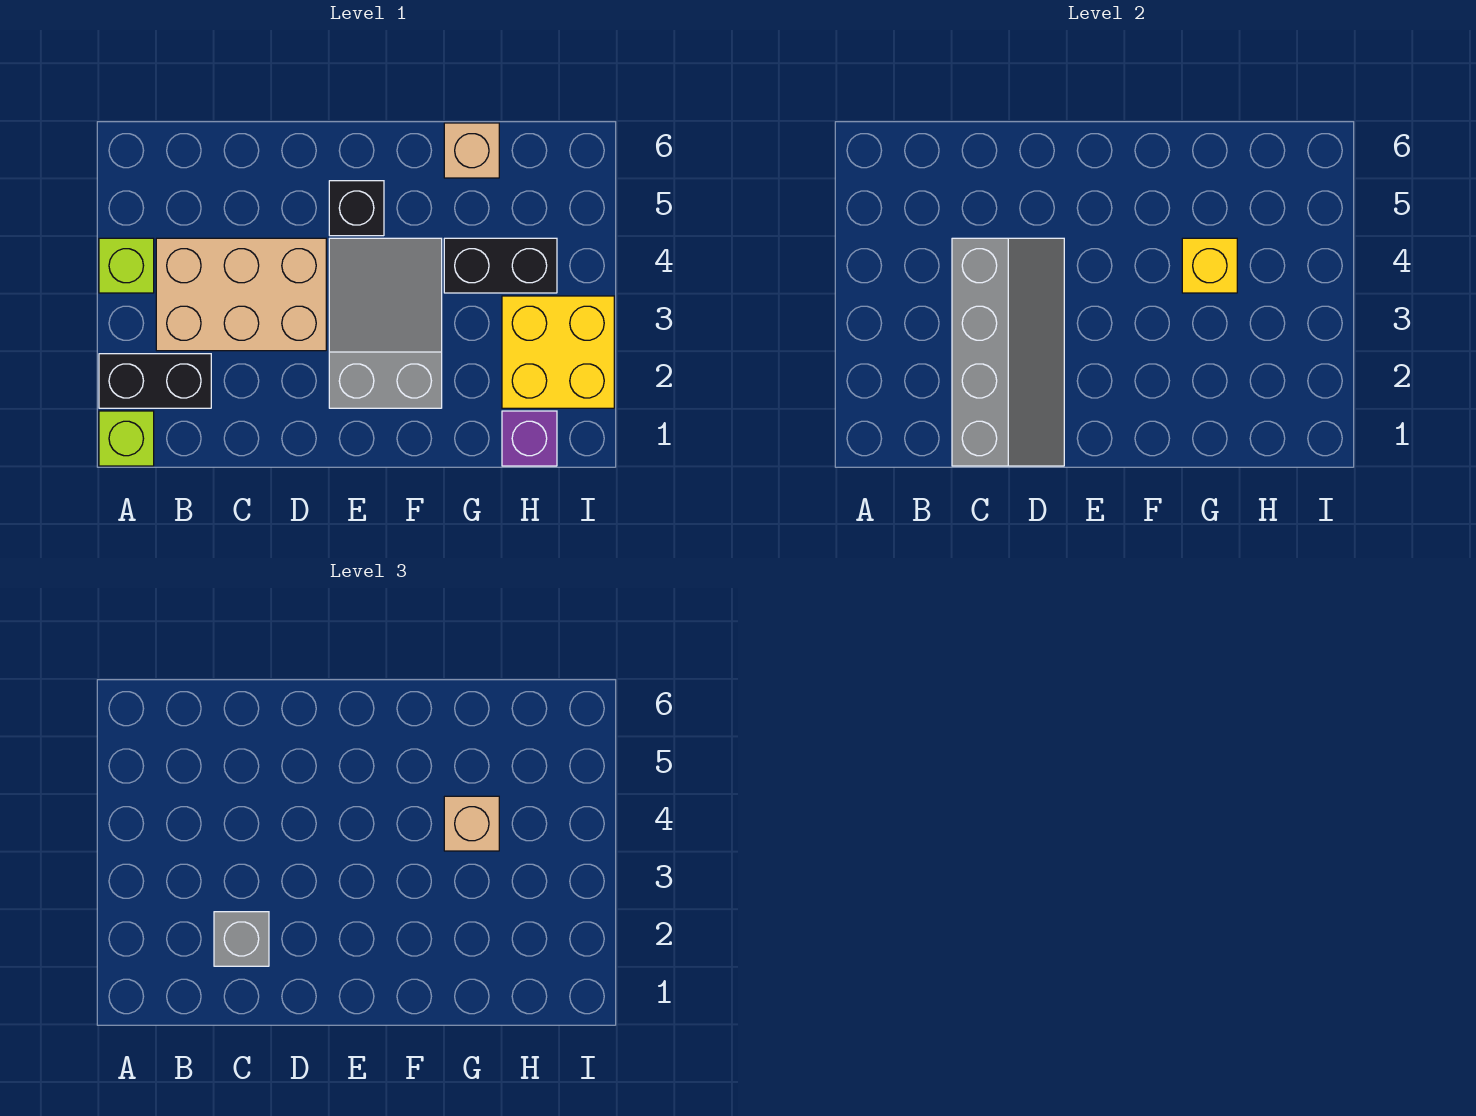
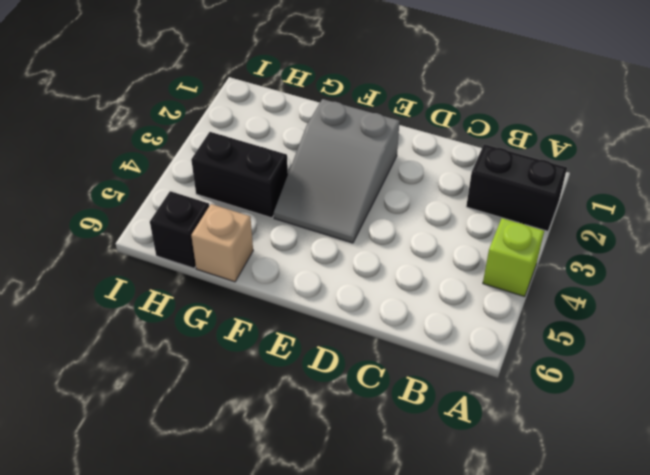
black 1x1 brick [150,191,209,268] -> black 1x1 brick moved to [329,181,384,236]
none -> lime 1x1 brick [99,411,154,466]
none -> tan 2x3 brick [156,238,326,351]
none -> purple 1x1 brick [502,411,557,466]

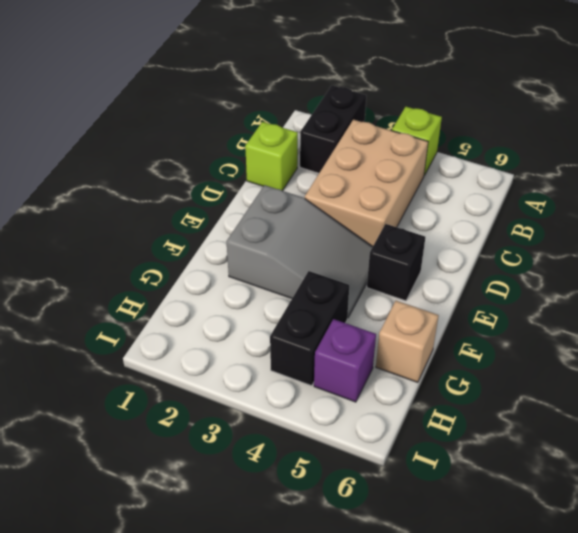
lime 1x1 brick [245,122,298,191] -> lime 1x1 brick moved to [99,411,154,466]
purple 1x1 brick [314,319,376,402] -> purple 1x1 brick moved to [502,411,557,466]
none -> yellow 2x2 brick [502,296,614,408]
none -> grey 2x4 slope [952,238,1064,466]
none -> yellow 1x1 brick [1182,238,1237,293]

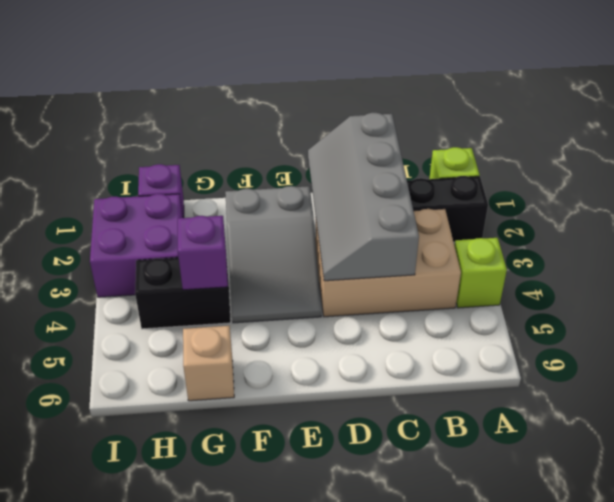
purple 1x1 brick [178,216,228,290] -> yellow 1x1 brick [1182,238,1237,293]
purple 2x2 brick [90,194,183,297] -> yellow 2x2 brick [502,296,614,408]
none -> black 1x1 brick [329,181,384,236]
none -> grey 1x1 brick [214,912,269,966]
none -> tan 1x1 brick [444,796,499,851]

